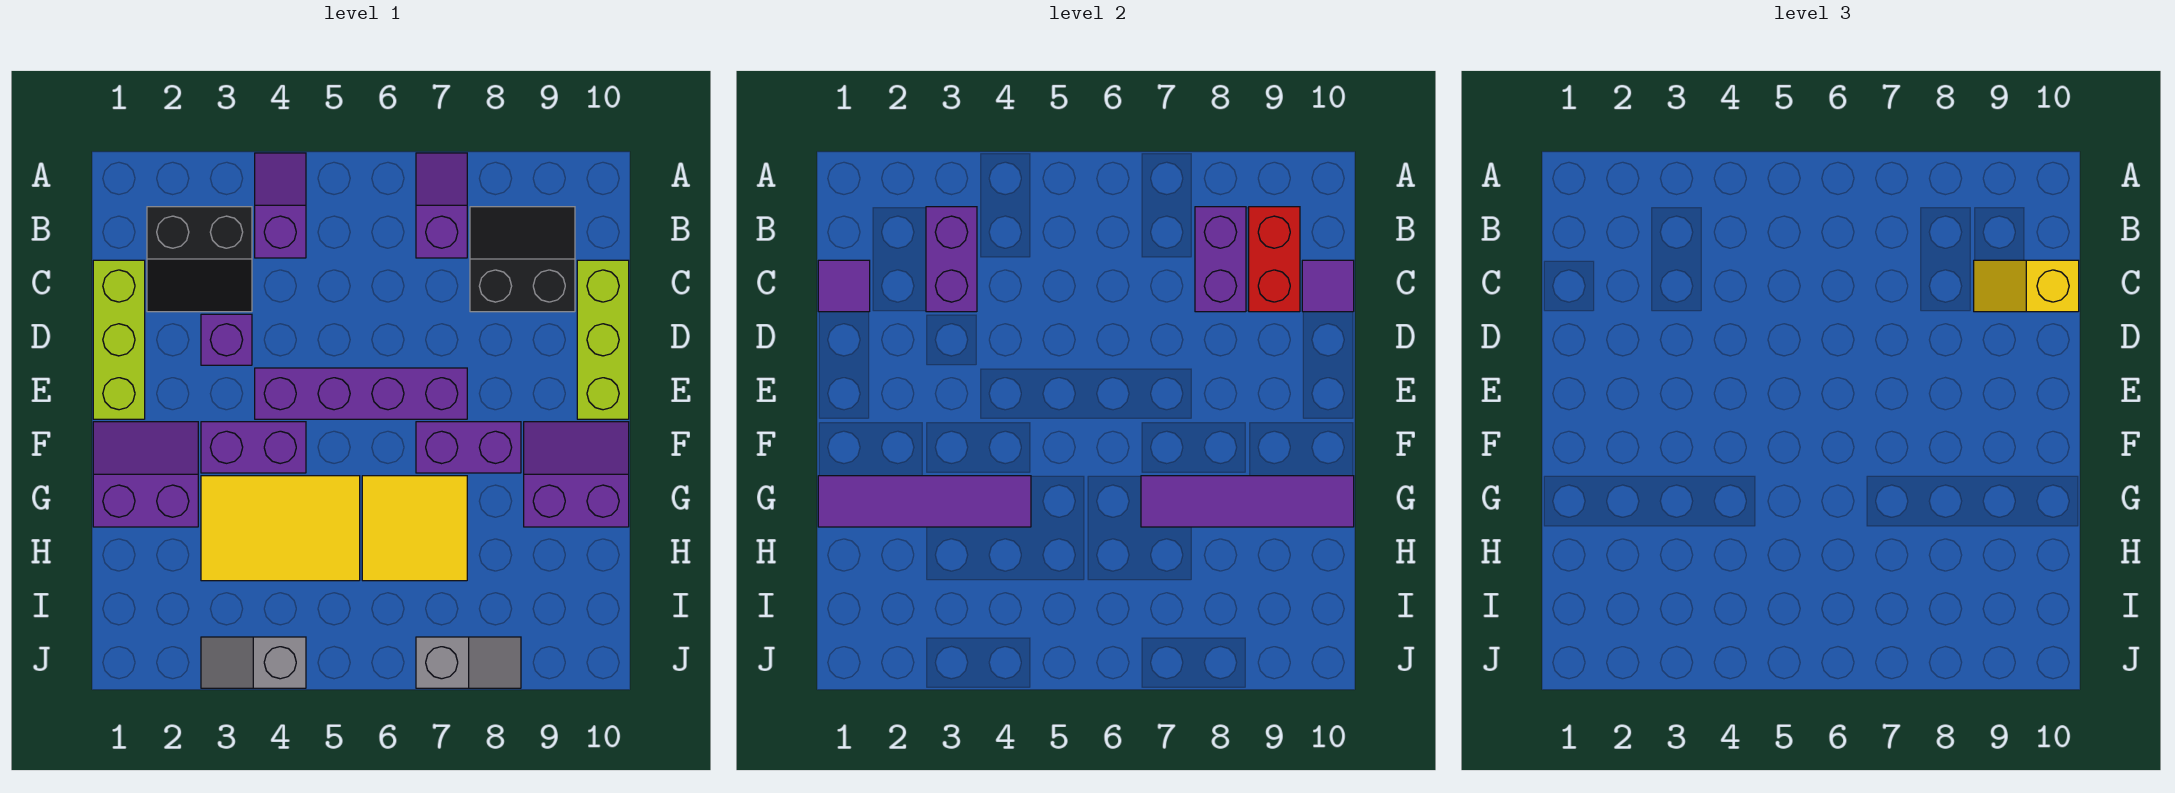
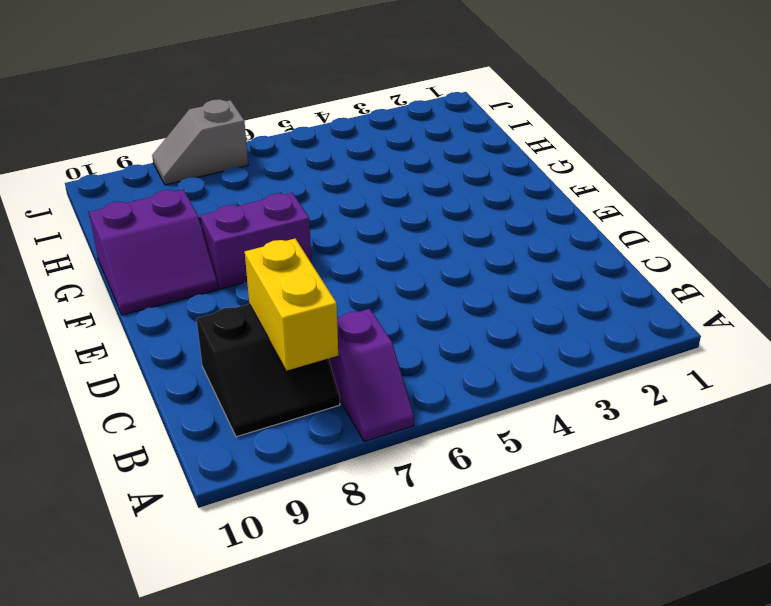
yellow 1x2 brick [245,238,338,370] -> purple 1x2 brick [1195,207,1246,312]
none -> purple 1x2 slope [255,153,306,258]
none -> black 2x2 slope [147,207,252,312]
none -> lime 1x3 brick [93,260,145,419]

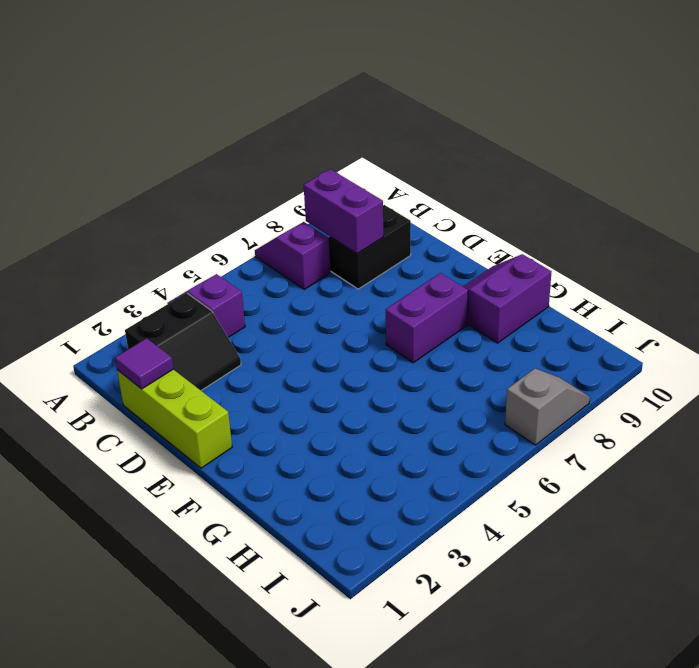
none -> lime 1x3 brick [577,260,629,419]
none -> purple 1x1 brick [201,314,252,365]
none -> purple 1x4 brick [255,368,467,419]

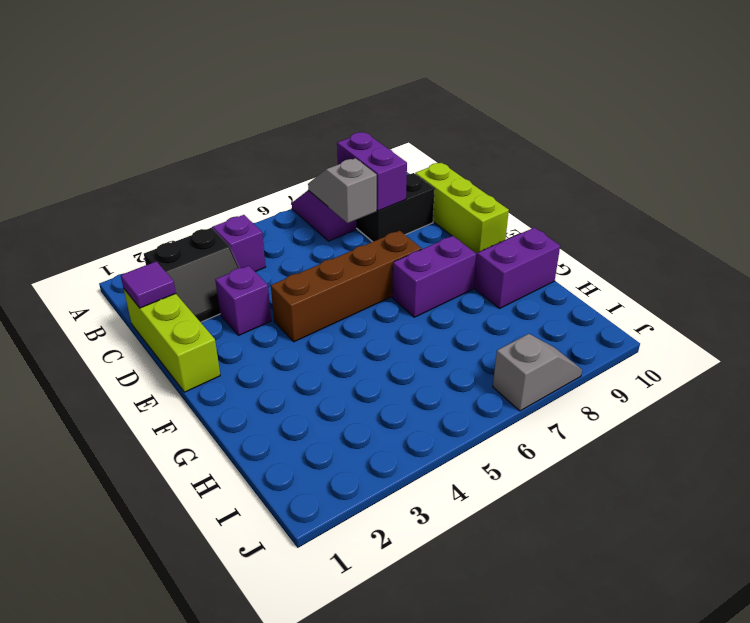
grey 1x2 slope [308,158,377,223] -> grey 1x2 slope turned to [201,637,306,688]
brown 1x4 brick [271,231,422,342] -> purple 1x4 brick [255,368,467,419]
none -> purple 2x2 slope [93,422,198,527]
none -> purple 1x2 brick [201,422,306,473]
none -> yellow 2x3 tile [201,476,360,581]

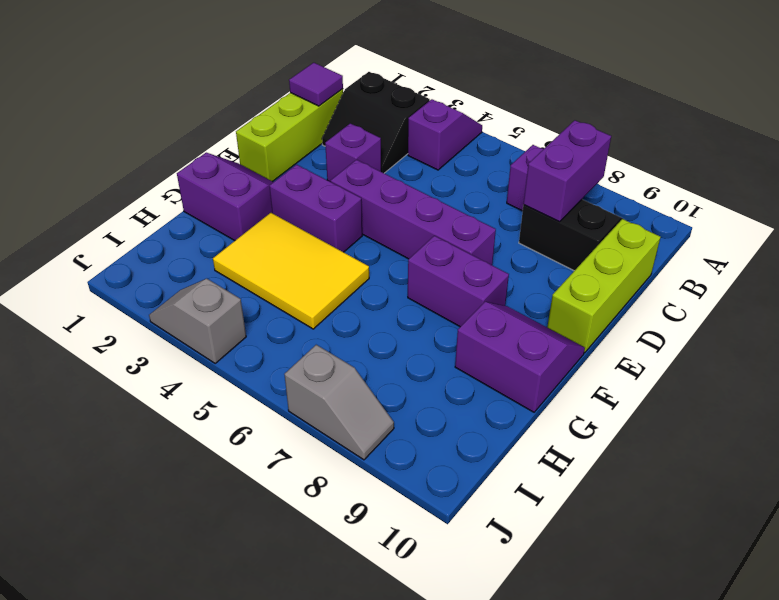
none -> yellow 2x2 tile [362,476,467,581]
none -> purple 1x2 brick [926,207,977,312]
none -> red 1x2 brick [1249,207,1300,312]

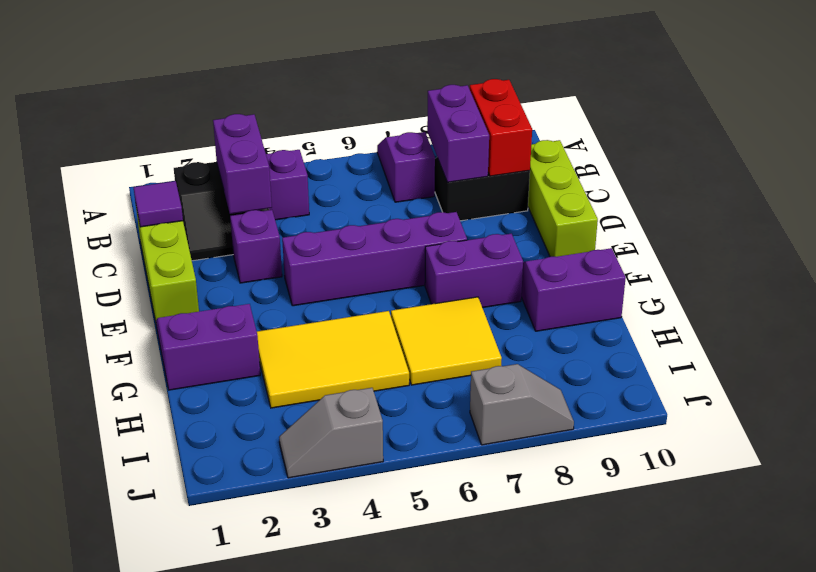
none -> purple 1x2 brick [201,422,306,473]
none -> purple 1x1 tile [1302,260,1354,312]
none -> purple 1x4 tile [818,476,1031,527]

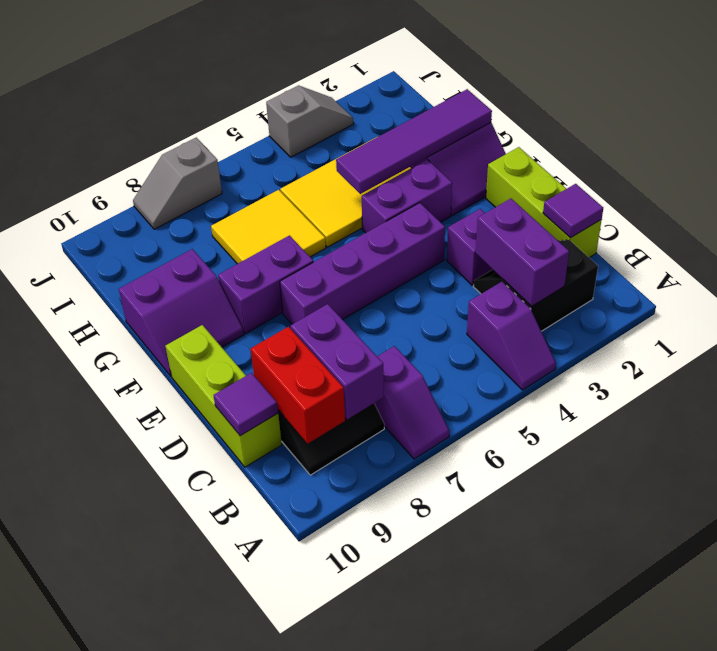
none -> purple 1x4 tile [1141,476,1354,527]
none -> yellow 1x2 slope [1974,260,2079,312]

